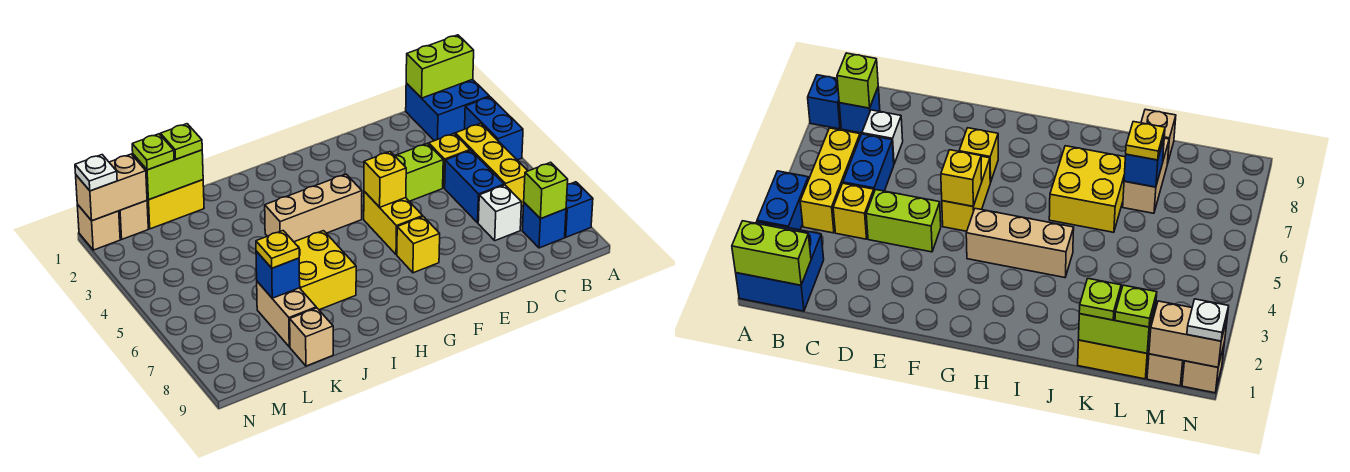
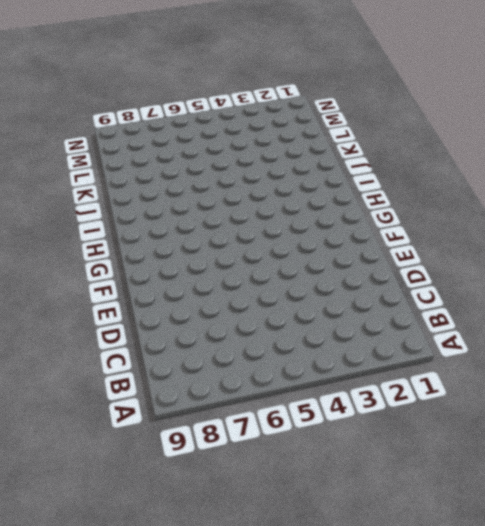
none -> blue 2x2 brick [406,79,489,141]
none -> blue 1x2 brick [465,97,523,160]
none -> blue 1x1 brick [565,182,593,237]

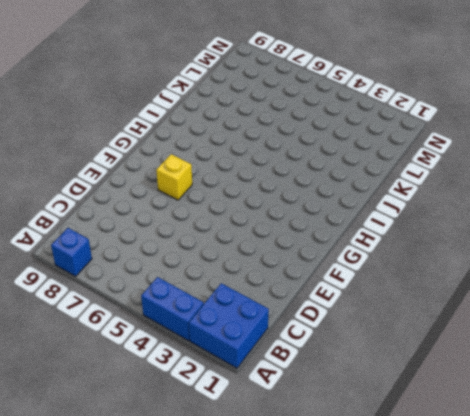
none -> yellow 1x3 brick [455,123,528,206]
none -> blue 1x1 brick [522,203,566,248]
none -> yellow 1x1 brick [429,134,470,188]

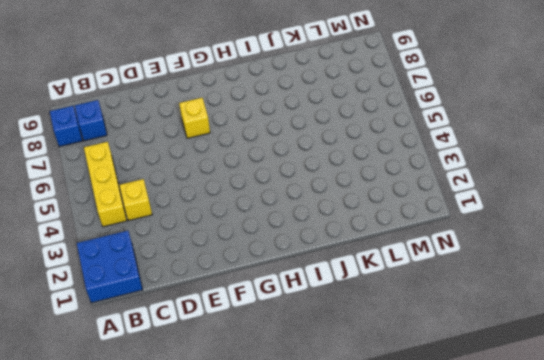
none -> blue 1x2 brick [465,97,523,160]
none -> blue 1x2 brick [445,150,504,223]
none -> white 1x1 brick [478,185,522,241]

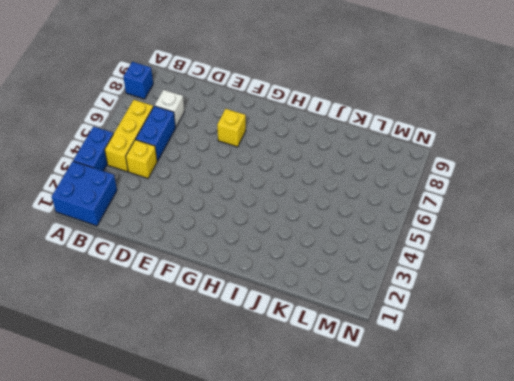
none -> blue 1x1 brick [522,203,566,248]
none -> lime 1x2 brick [395,143,443,201]
none -> yellow 1x2 brick [364,191,423,255]

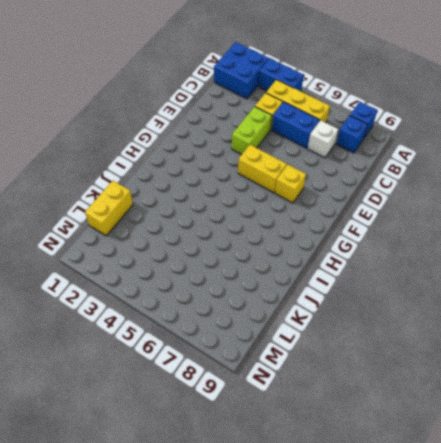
none -> tan 1x3 brick [265,174,362,242]
none -> yellow 2x2 brick [294,231,356,310]
none -> tan 1x2 brick [257,282,316,347]

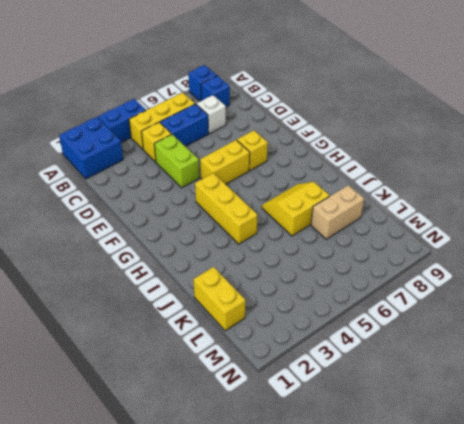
yellow 1x3 brick [195,173,257,244] -> tan 1x3 brick [265,174,362,242]
yellow 2x2 slope [262,182,330,236] -> yellow 2x2 brick [294,231,356,310]
none -> tan 1x1 brick [290,308,333,366]
none -> tan 1x1 brick [119,201,148,239]
none -> tan 1x1 brick [77,204,120,250]

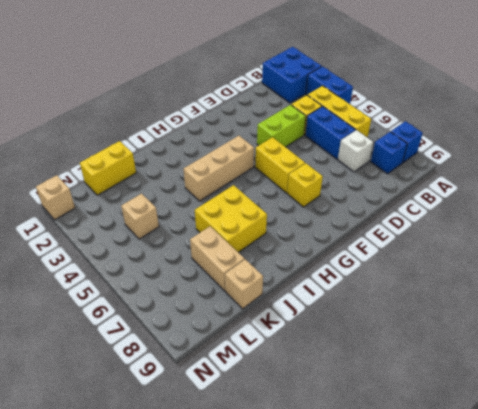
tan 1x1 brick [121,193,159,239] -> tan 1x1 brick moved to [119,201,148,239]
none -> lime 1x2 brick [406,35,474,98]
none -> lime 1x1 brick [524,162,568,219]
none -> yellow 1x1 brick [364,152,406,207]

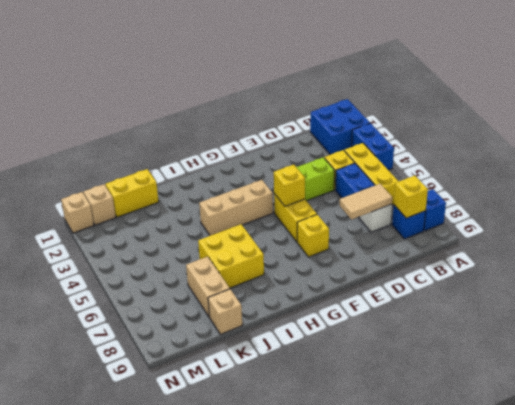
yellow 1x1 brick [394,176,428,218] -> lime 1x1 brick [524,162,568,219]
tan 1x2 tile [340,184,392,220] -> none
none -> lime 1x2 brick [406,35,474,98]
none -> lime 1x2 brick [133,150,203,200]
none -> blue 1x1 brick [256,251,300,298]

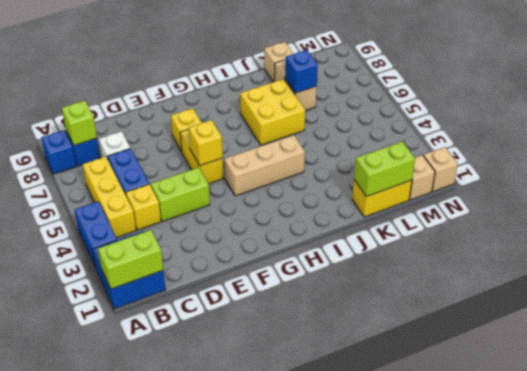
none -> tan 1x2 brick [76,154,147,221]
none -> lime 1x1 plate [161,124,202,159]
none -> yellow 1x1 plate [256,231,299,268]

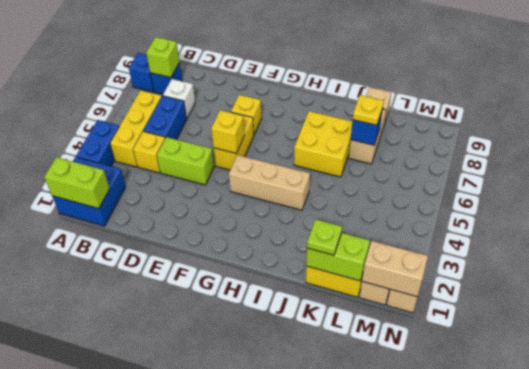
none -> lime 1x1 plate [132,134,174,170]
none -> white 1x1 plate [75,155,117,191]

